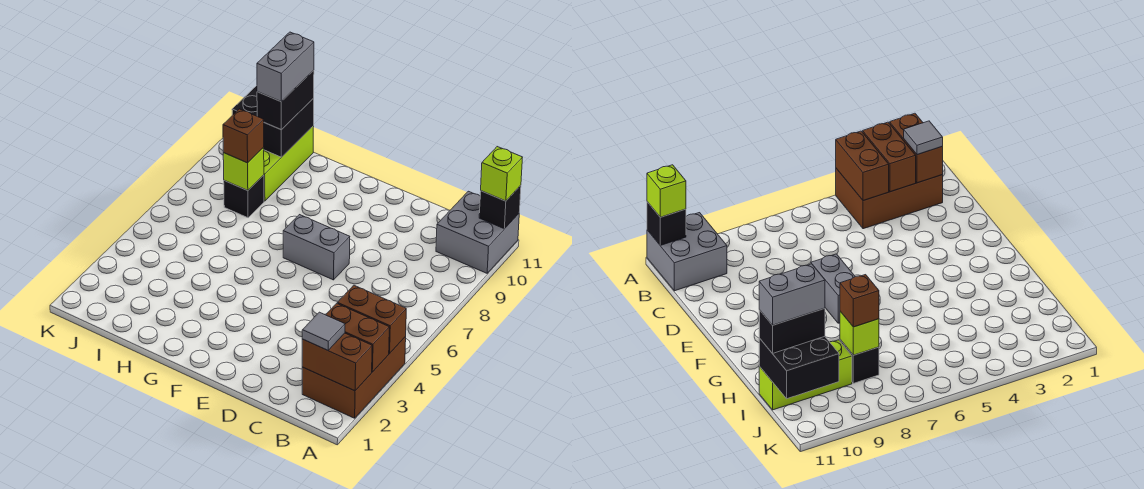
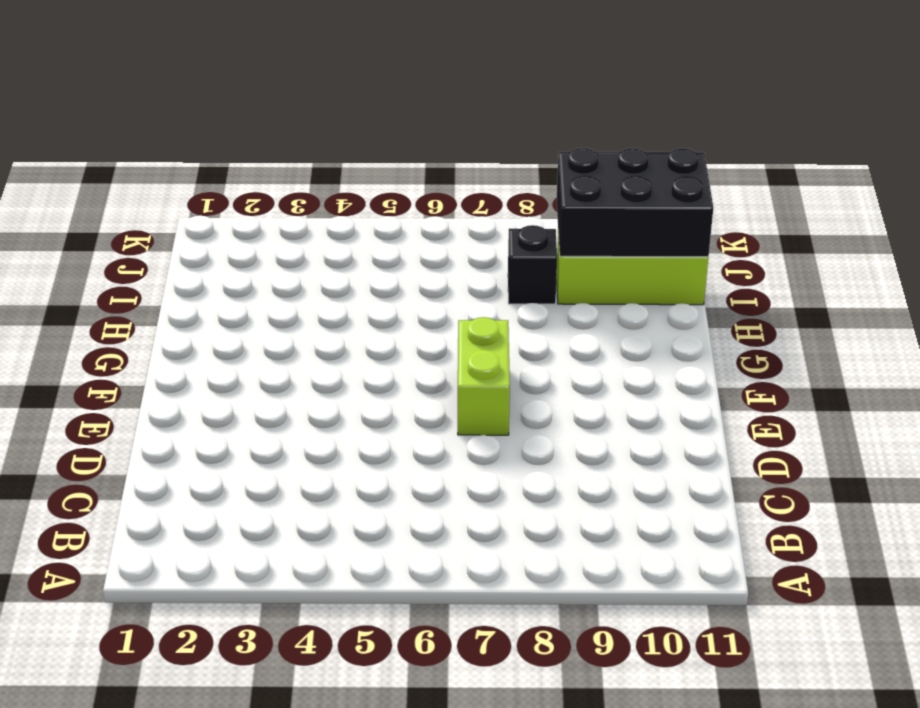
lime 1x2 brick [458,317,510,435] -> grey 1x2 brick [283,215,350,280]
black 2x3 brick [557,148,713,257] -> black 2x2 brick [232,86,314,157]
none -> brown 2x3 brick [302,337,406,418]
none -> grey 2x2 brick [436,191,519,273]
none -> brown 1x2 brick [302,333,372,391]

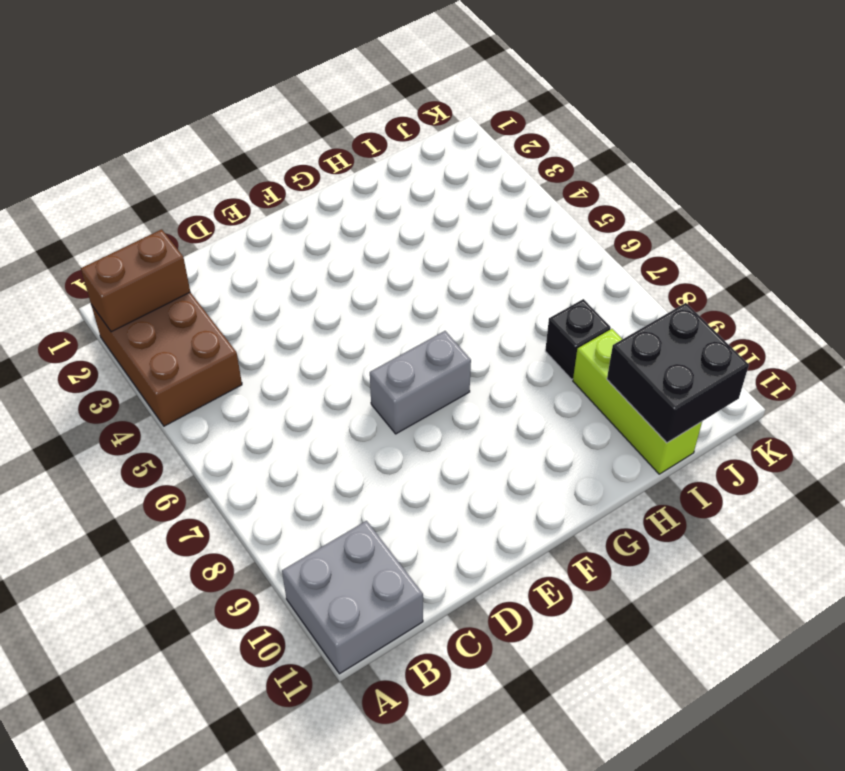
none -> brown 1x2 brick [326,303,389,372]
none -> brown 1x2 brick [337,285,406,353]
none -> black 1x1 brick [479,185,521,229]

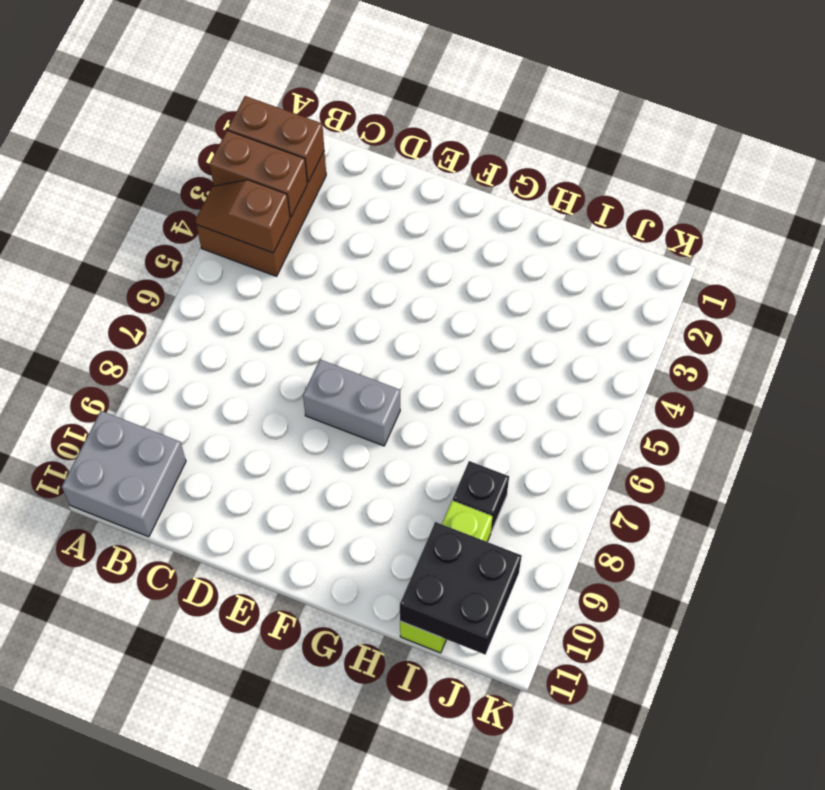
brown 1x2 slope [195,180,290,253] -> brown 1x2 brick [337,285,406,353]
none -> black 1x1 brick [479,185,521,229]
none -> lime 1x1 brick [223,148,264,191]
none -> lime 1x1 brick [481,147,523,201]

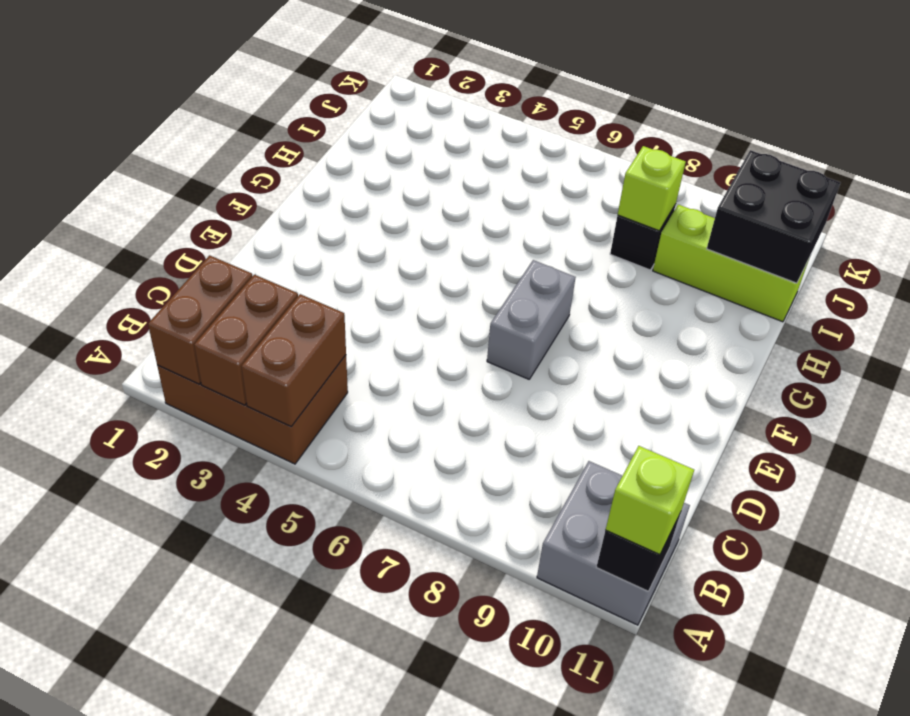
none -> grey 1x1 tile [302,312,345,350]
none -> brown 1x1 brick [223,109,264,163]
none -> black 1x2 brick [257,70,314,130]

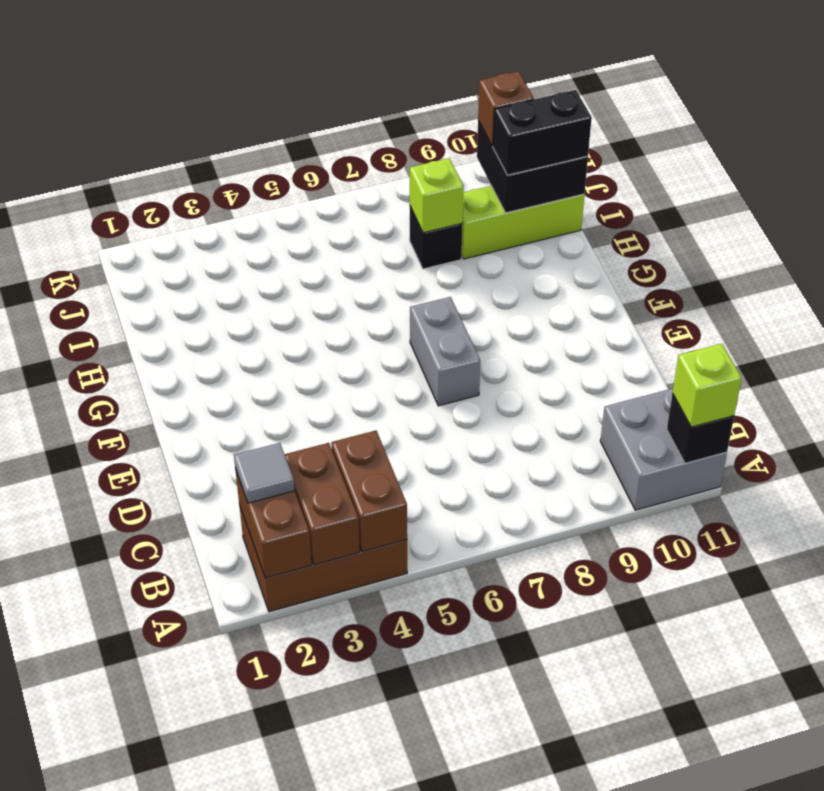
brown 1x1 brick [478,71,534,146] -> brown 1x1 brick moved to [223,109,264,163]
none -> grey 1x2 brick [257,32,314,102]

